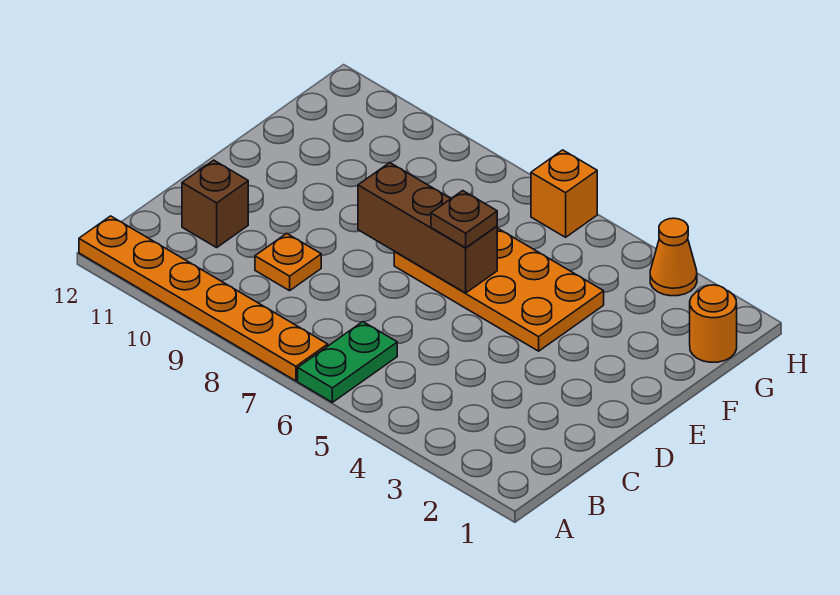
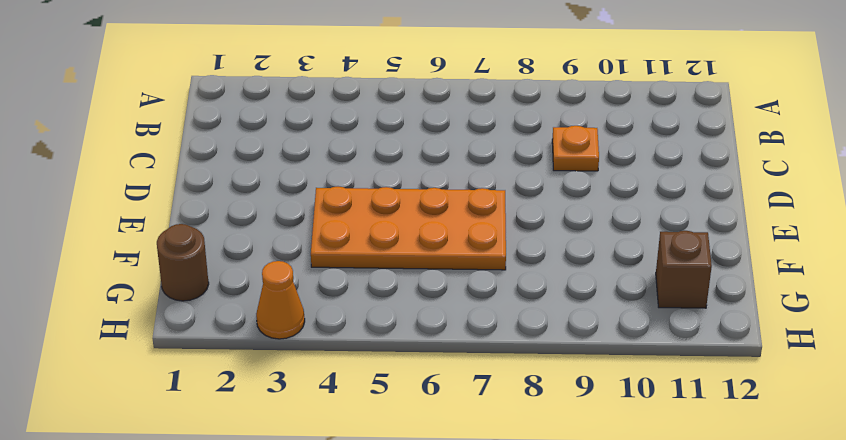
brown 1x1 round brick [157,224,209,301] -> orange 1x1 round brick [690,285,737,362]
brown 1x1 brick [656,231,712,308] -> brown 1x1 brick moved to [182,160,248,248]
none -> green 1x2 plate [298,322,397,402]
none -> orange 1x6 plate [79,216,328,381]

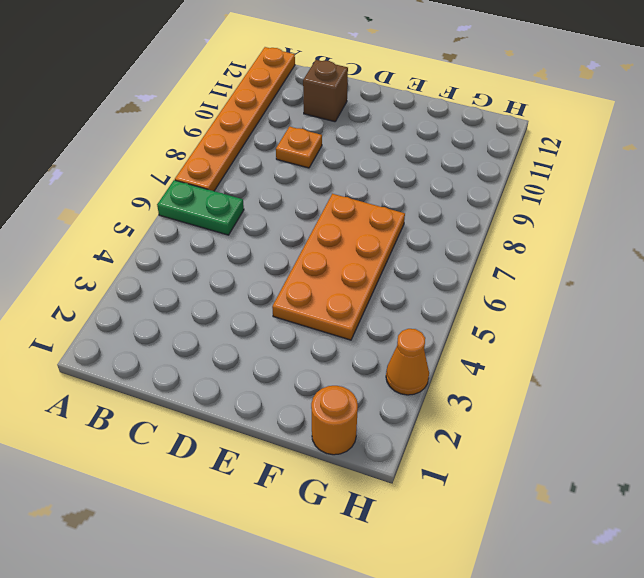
none -> orange 1x1 brick [531,150,597,237]
none -> brown 1x3 brick [358,163,497,293]

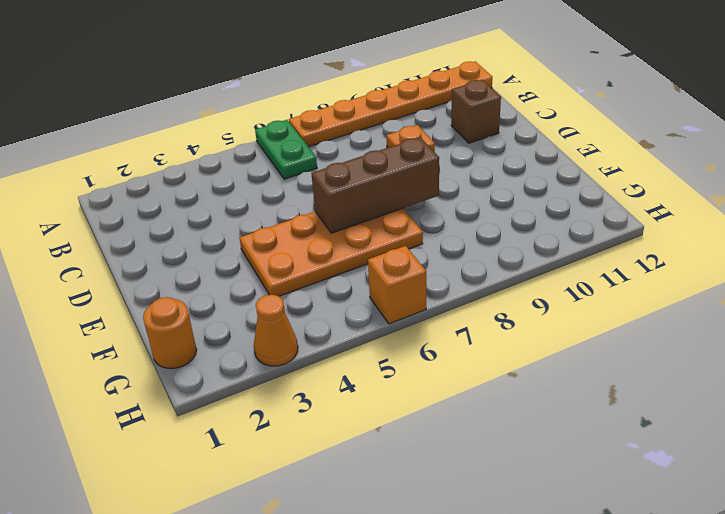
none -> brown 1x1 plate [431,191,497,248]

